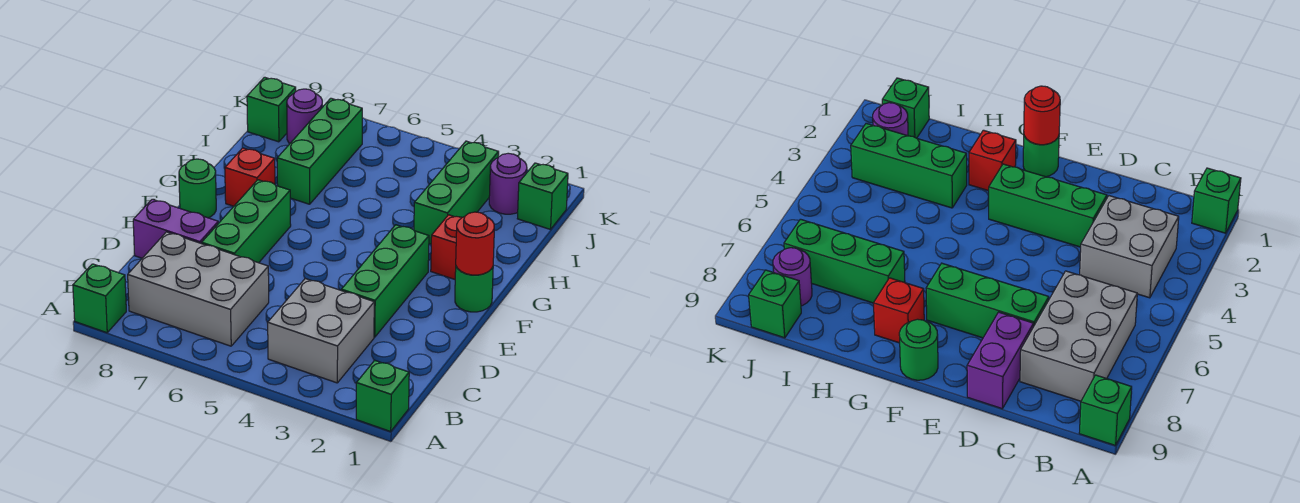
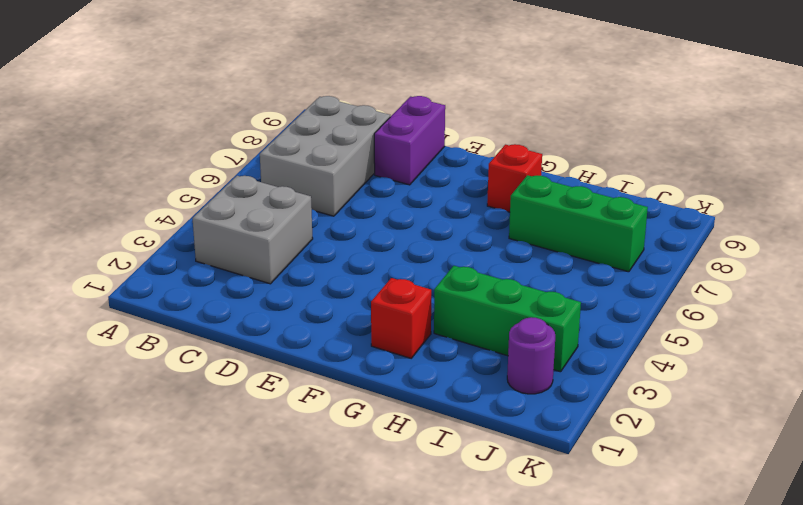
none -> green 1x1 brick [356,360,409,431]
none -> green 1x1 brick [73,264,126,333]
none -> green 1x3 brick [341,225,429,337]

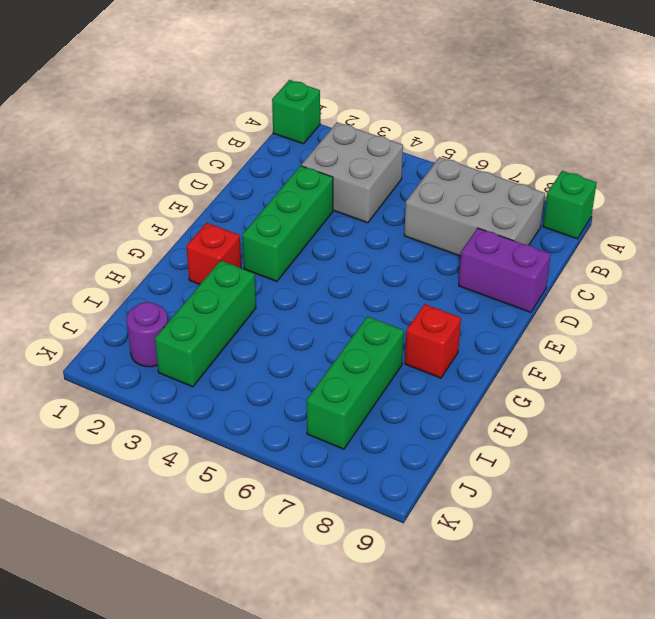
none -> green 1x3 brick [202,180,291,263]
none -> green 1x1 round brick [455,267,493,312]
none -> green 1x1 round brick [179,159,216,218]

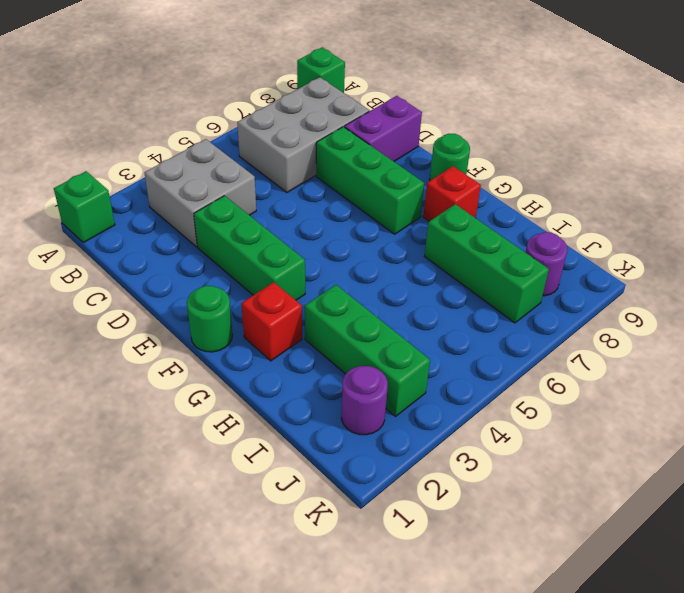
none -> green 1x1 brick [517,163,568,229]
none -> green 1x1 brick [247,77,296,142]
none -> red 1x1 round brick [456,212,494,275]

